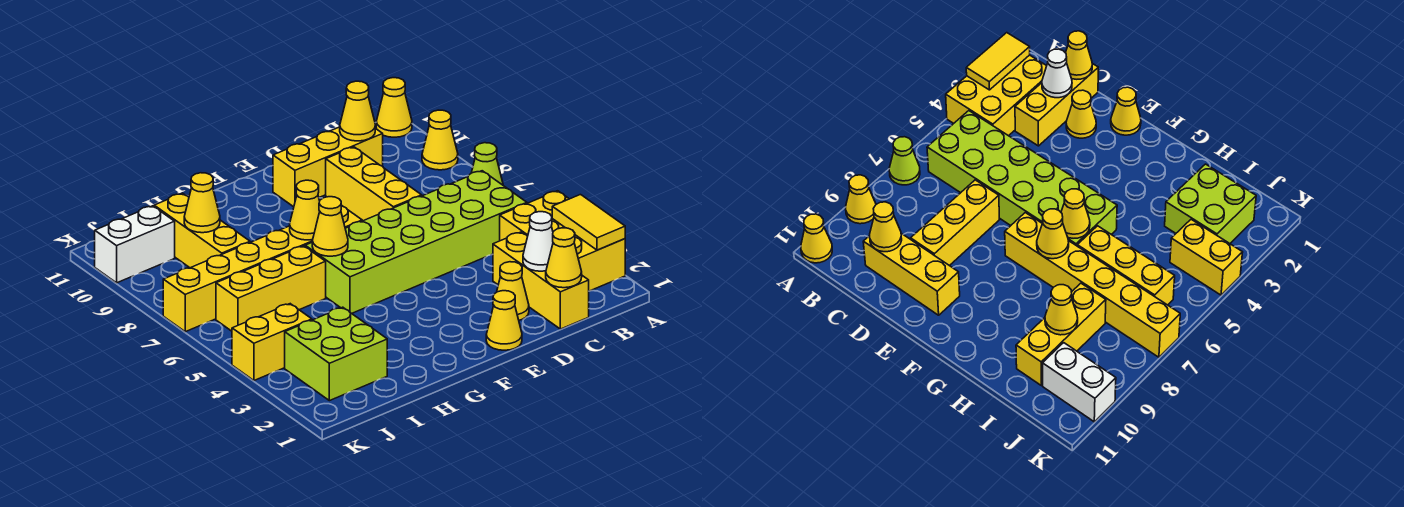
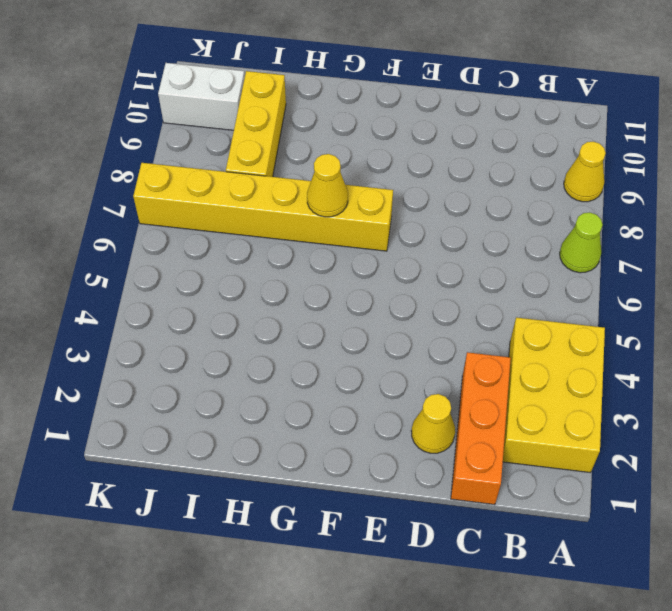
orange 1x3 brick [451,352,511,505] -> yellow 1x3 brick [493,232,589,329]
none -> yellow 1x1 cone [376,78,412,137]
none -> lime 2x6 brick [305,171,527,313]
none -> yellow 1x3 brick [273,127,383,207]

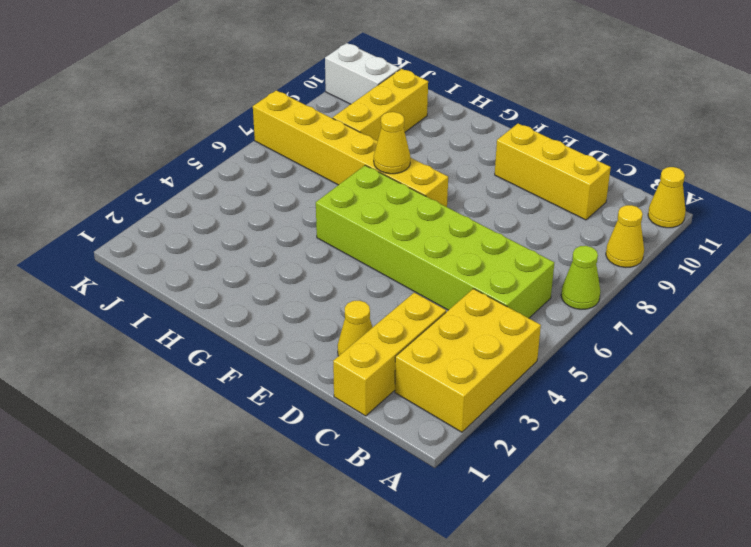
none -> yellow 1x3 brick [326,147,422,221]
none -> yellow 1x1 cone [486,291,522,350]
none -> yellow 1x3 brick [216,246,326,331]

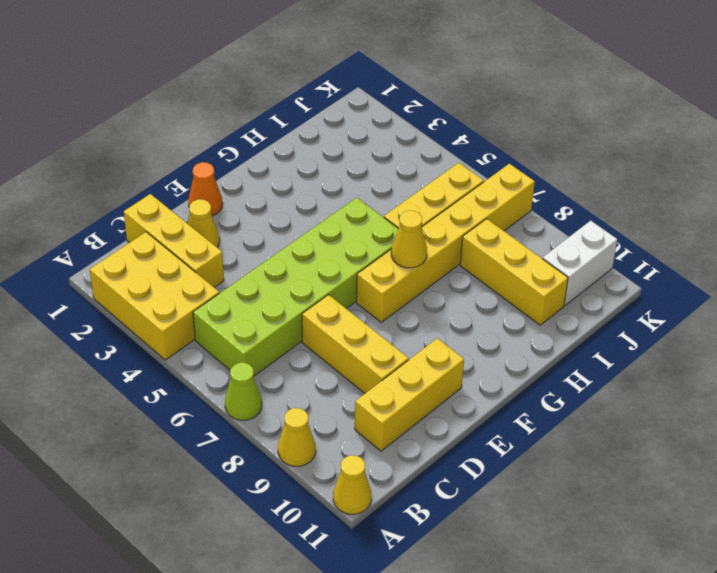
orange 1x1 cone [188,162,223,216] -> yellow 1x1 cone [486,291,522,350]
none -> lime 2x2 brick [285,307,387,401]
none -> yellow 1x2 brick [232,304,312,380]
none -> yellow 1x2 tile [552,195,625,250]

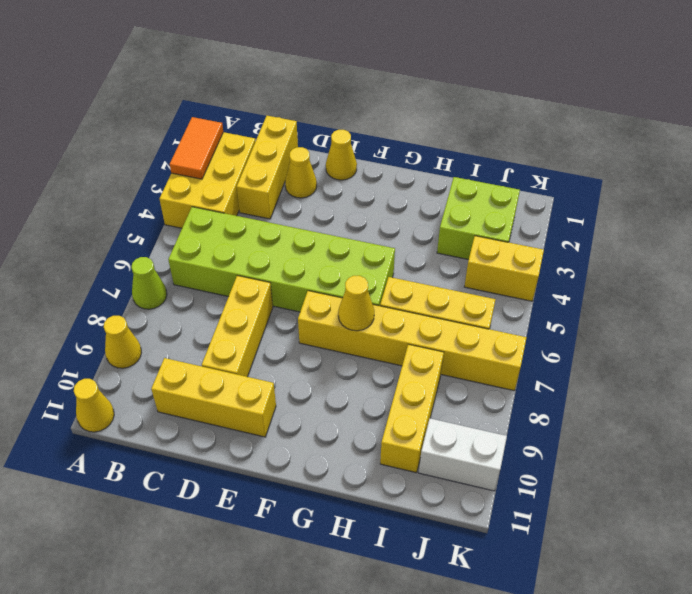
orange 1x2 tile [170,117,223,179] -> yellow 1x2 tile [552,195,625,250]
none -> yellow 1x1 cone [546,228,582,288]
none -> white 1x1 cone [523,212,553,271]
none -> yellow 1x1 cone [340,81,375,141]

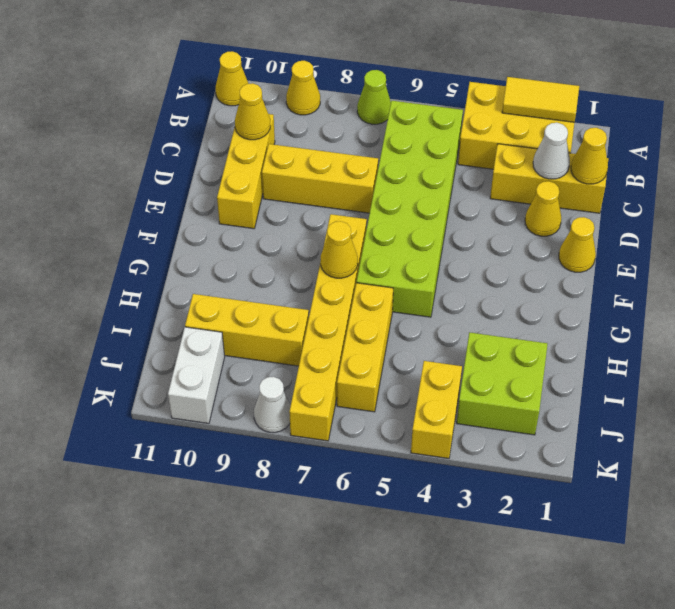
white 1x1 cone [254,377,291,432] -> none
none -> yellow 1x1 cone [312,197,348,256]
none -> yellow 1x1 cone [184,173,220,233]

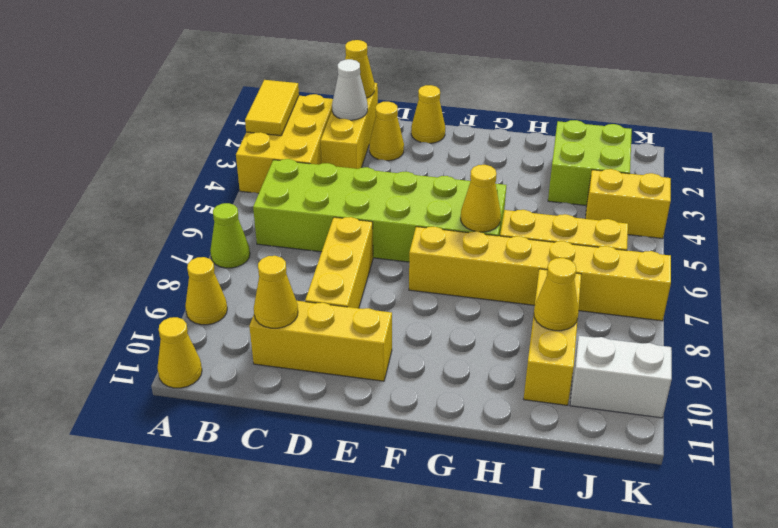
none -> yellow 1x1 cone [290,180,320,240]

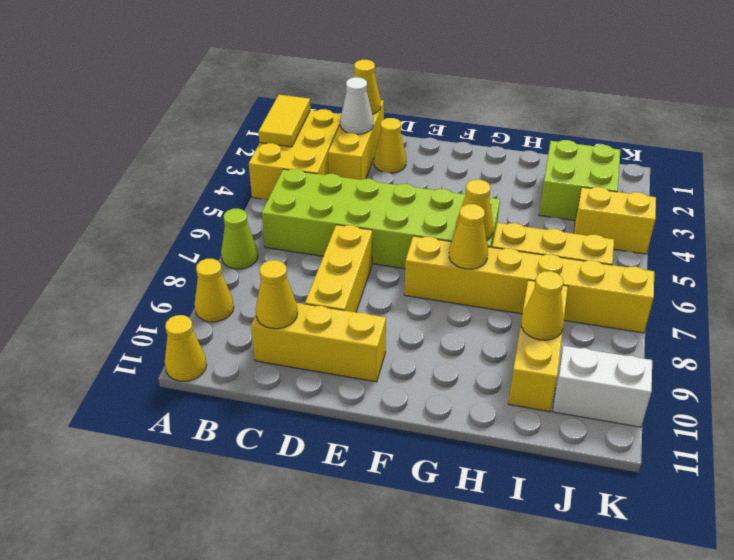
none -> yellow 1x1 cone [486,291,522,350]

